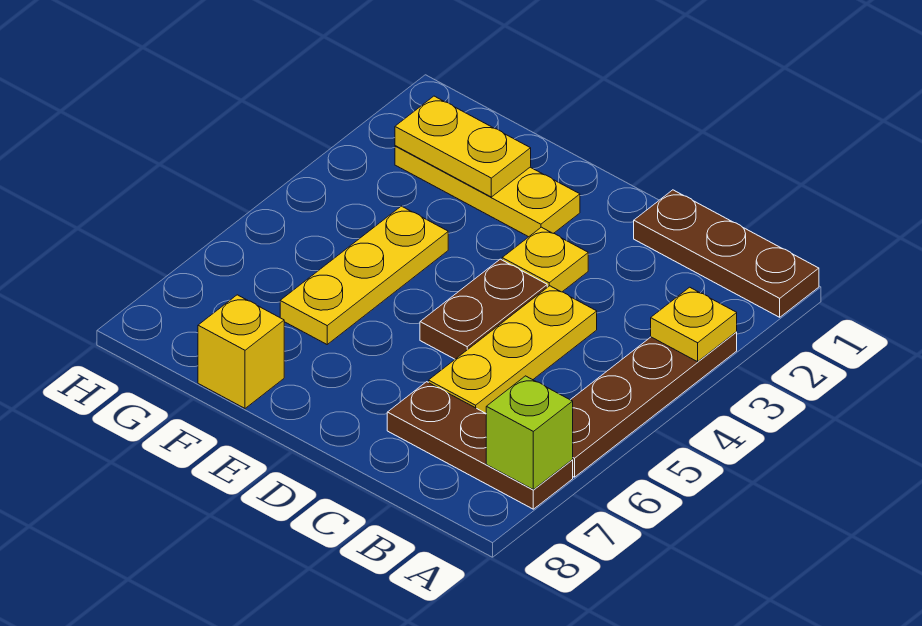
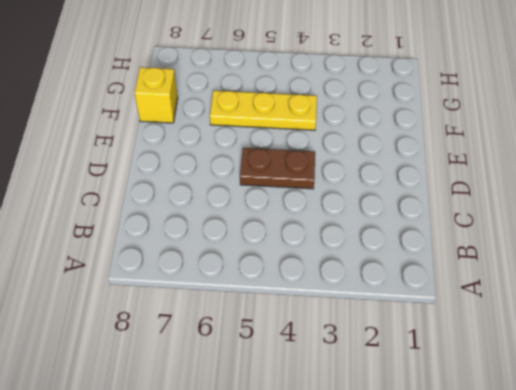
none -> brown 1x3 plate [634,190,819,317]
none -> brown 1x4 plate [571,332,737,477]
none -> brown 1x3 plate [387,382,573,509]

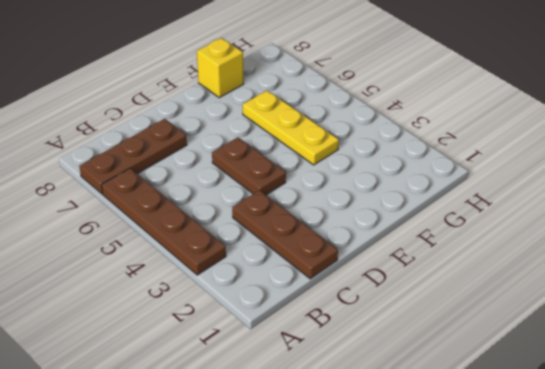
brown 1x3 plate [232,190,338,279] -> brown 1x3 plate turned to [634,190,819,317]
none -> yellow 1x3 plate [429,286,597,413]
none -> yellow 1x1 plate [502,227,588,292]
none -> yellow 1x3 plate [395,146,580,237]

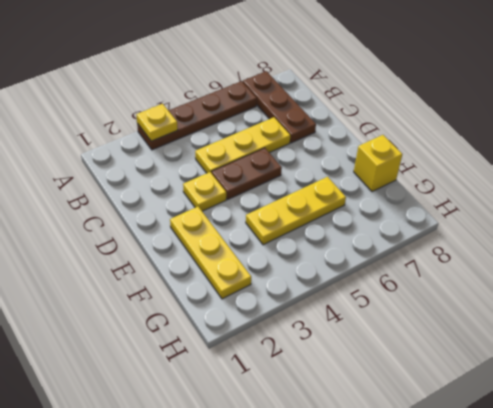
none -> brown 1x3 plate [634,190,819,317]
none -> lime 1x1 brick [486,376,573,490]
none -> yellow 1x2 plate [395,96,531,197]

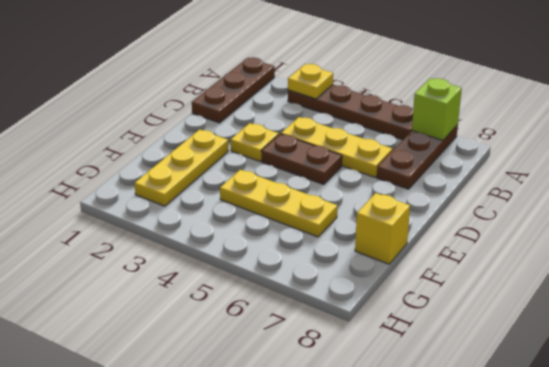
none -> yellow 1x2 plate [395,96,531,197]

